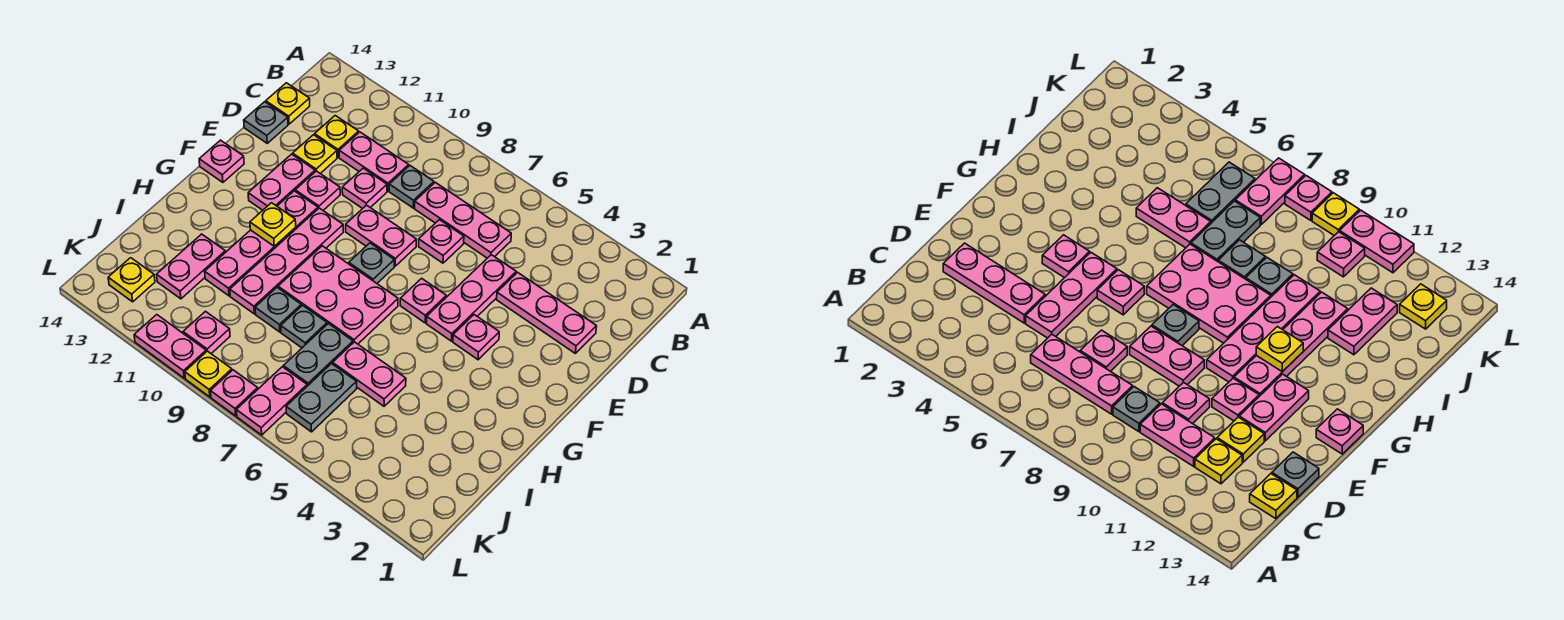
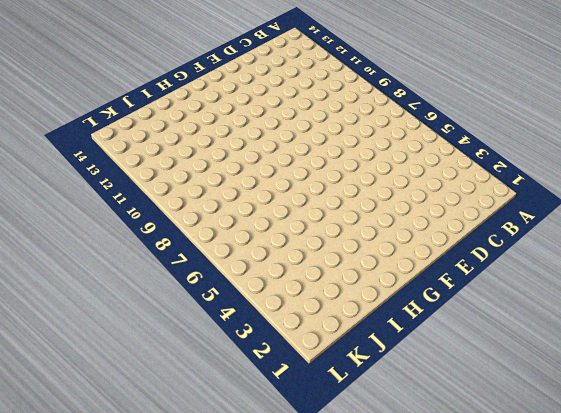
none -> pink 1x3 plate [415,182,511,258]
none -> grey 1x1 plate [389,166,434,208]
none -> pink 1x2 plate [339,132,409,191]
none -> yellow 1x1 plate [315,116,359,157]

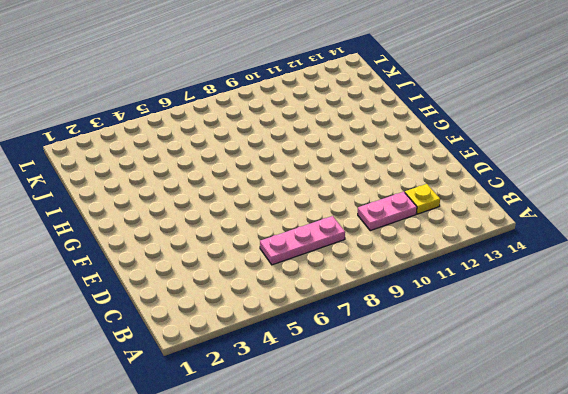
none -> grey 1x1 plate [389,166,434,208]
none -> yellow 1x1 plate [266,83,310,124]
none -> pink 1x3 plate [497,272,597,353]
none -> pink 1x3 plate [427,255,516,341]

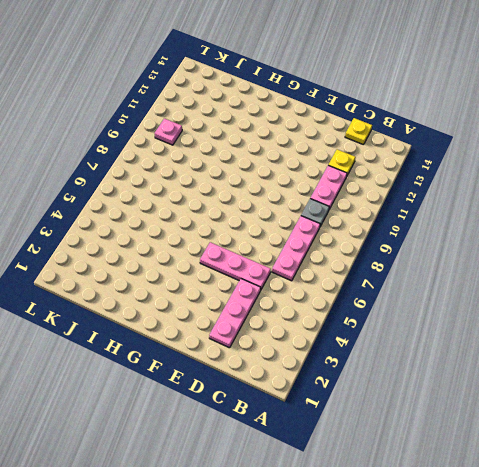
none -> pink 1x1 plate [419,220,464,263]
none -> pink 1x1 plate [342,168,387,209]
none -> yellow 1x1 plate [293,135,337,174]
none -> grey 1x1 plate [244,102,288,143]

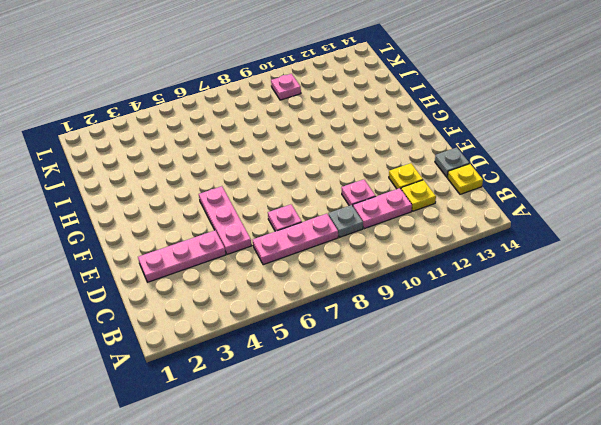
none -> pink 1x2 plate [346,205,416,266]
none -> pink 1x1 plate [295,171,340,210]
none -> pink 1x2 plate [248,154,315,210]
none -> pink 1x1 plate [453,315,499,360]

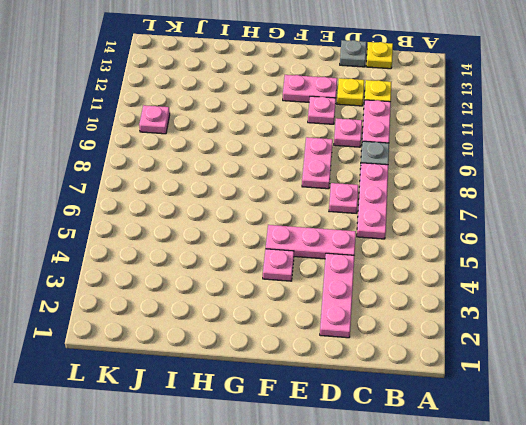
none -> pink 1x1 plate [400,278,446,323]
none -> grey 1x1 plate [349,243,394,283]
none -> pink 1x4 plate [230,208,343,314]
none -> pink 1x4 plate [205,191,318,296]

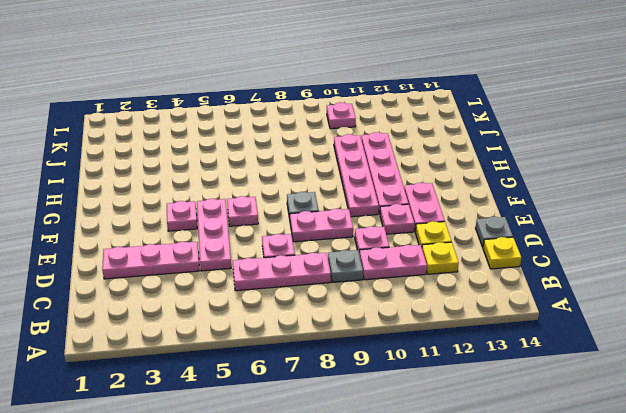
none -> pink 1x1 plate [199,140,244,182]
none -> pink 2x3 plate [278,246,398,344]
none -> pink 1x2 plate [333,342,406,406]
none -> grey 1x2 plate [283,324,353,386]

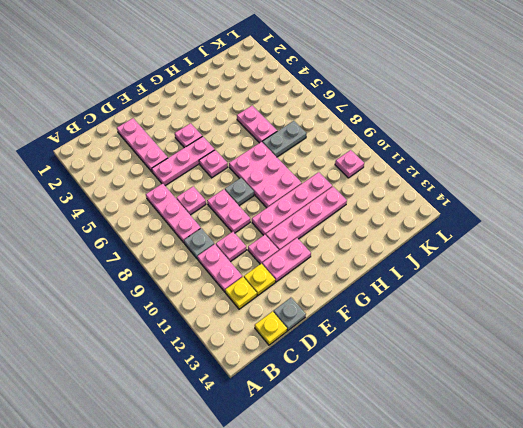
none -> pink 1x1 plate [199,140,244,182]
none -> grey 1x1 plate [281,305,327,348]
none -> grey 1x1 plate [255,288,301,332]
none -> pink 1x2 plate [157,234,225,299]

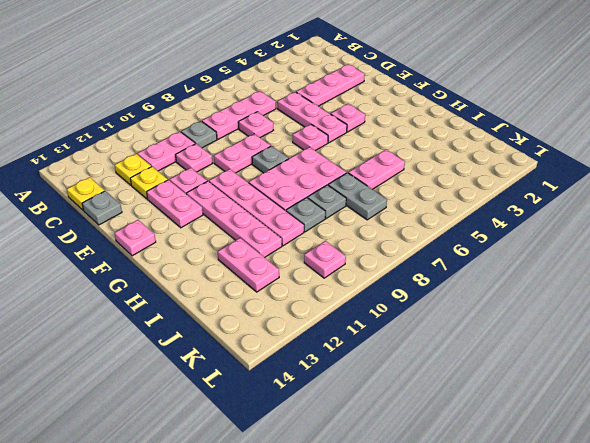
none -> grey 1x2 plate [286,364,357,432]
none -> pink 1x2 plate [236,367,307,435]
none -> yellow 1x1 plate [108,258,155,302]
none -> pink 1x1 plate [211,370,258,416]

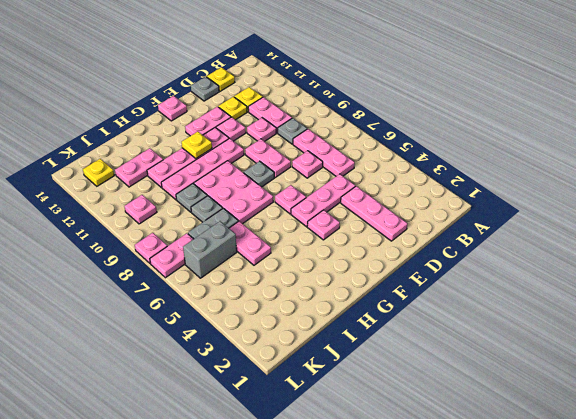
grey 1x2 brick [183,221,237,278] -> grey 1x2 plate [286,364,357,432]
none -> yellow 1x1 plate [185,351,232,397]
none -> pink 1x2 plate [134,315,206,378]

